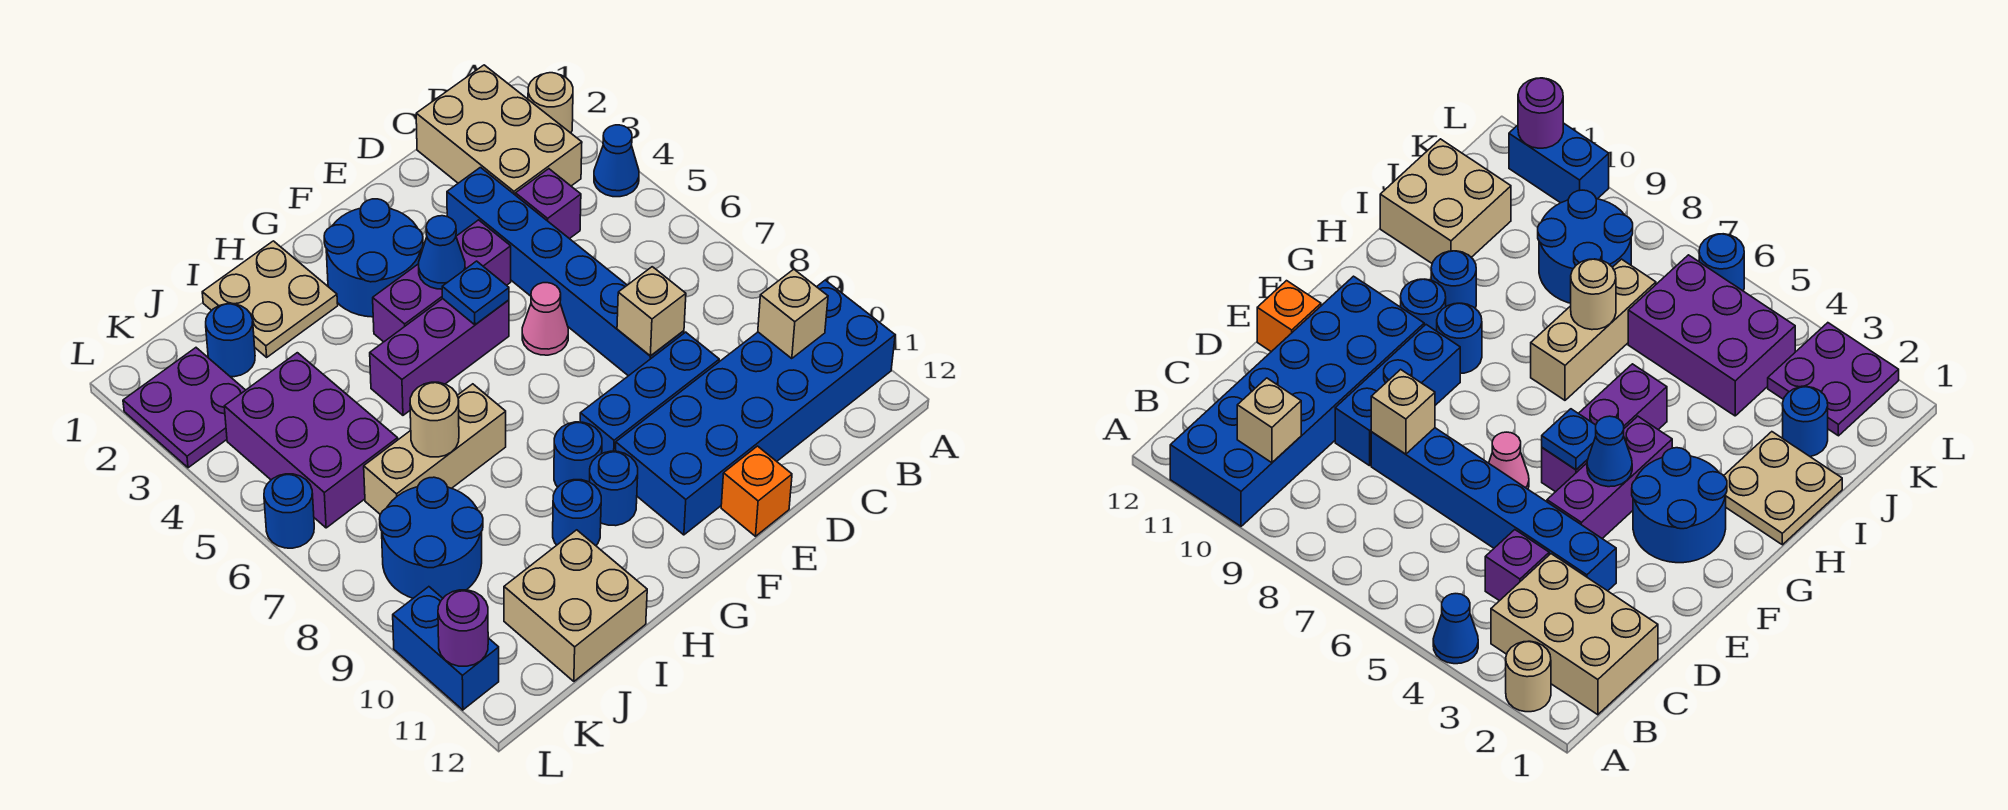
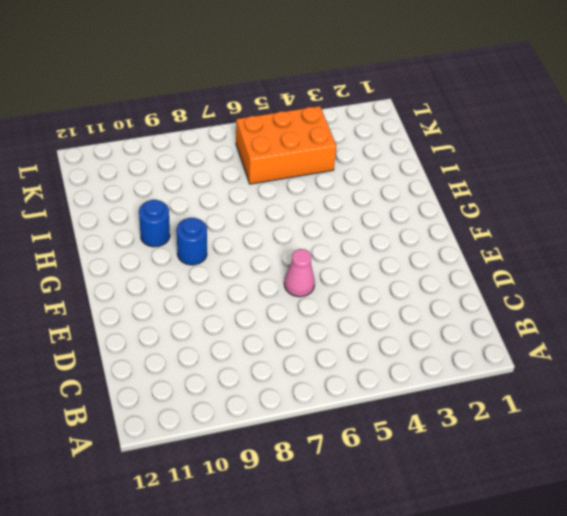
orange 2x3 brick [236,106,336,184] -> purple 2x3 brick [224,353,398,528]
none -> tan 1x1 round brick [528,73,573,133]
none -> blue 1x1 cone [594,125,639,197]
none -> blue 2x6 brick [616,280,895,535]
none -> tan 2x3 brick [416,65,582,195]

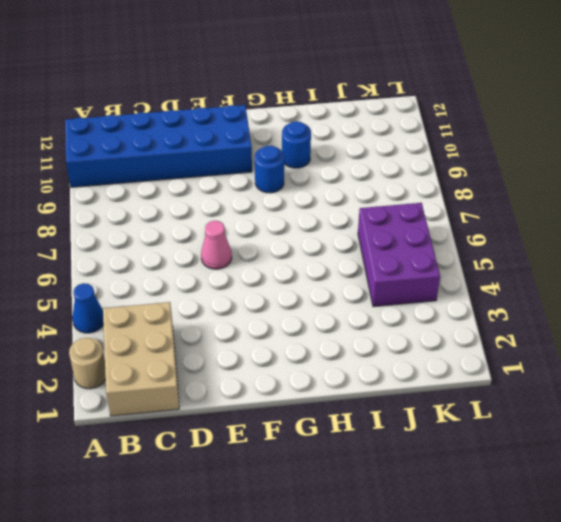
none -> purple 1x1 brick [516,169,581,239]
none -> blue 1x6 brick [447,167,684,376]
none -> blue 1x3 brick [580,332,719,453]
none -> purple 1x3 brick [373,220,511,342]

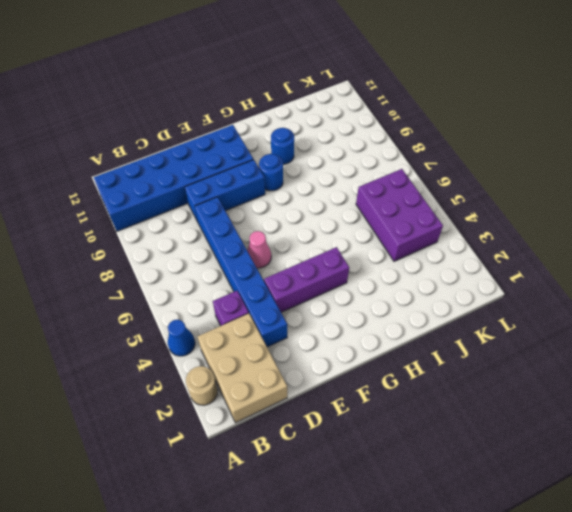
none -> orange 1x1 brick [721,446,792,536]
none -> blue 2x2 round brick [324,199,423,317]
none -> purple 1x3 brick [370,299,509,415]
none -> blue 1x1 round brick [589,451,638,526]

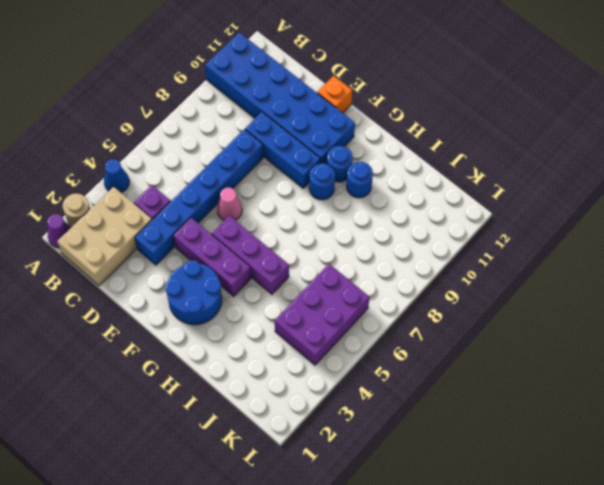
purple 1x1 cone [47,214,71,248] -> none
none -> tan 2x2 plate [202,241,338,357]
none -> tan 1x3 brick [364,384,506,514]
none -> tan 2x2 brick [504,530,647,681]
none -> blue 1x1 round brick [206,304,255,377]

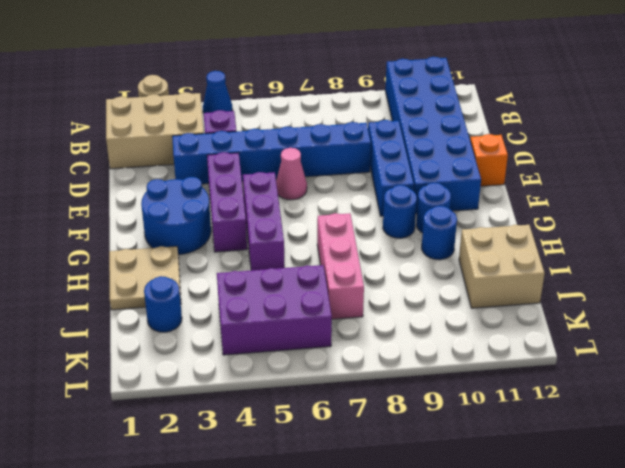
pink 1x3 brick [317,213,364,319] -> tan 1x3 brick [364,384,506,514]
none -> blue 2x2 round brick [380,477,483,598]
none -> purple 2x2 plate [123,348,245,468]
none -> blue 1x1 round brick [264,474,314,548]
none -> blue 1x2 brick [393,587,499,710]

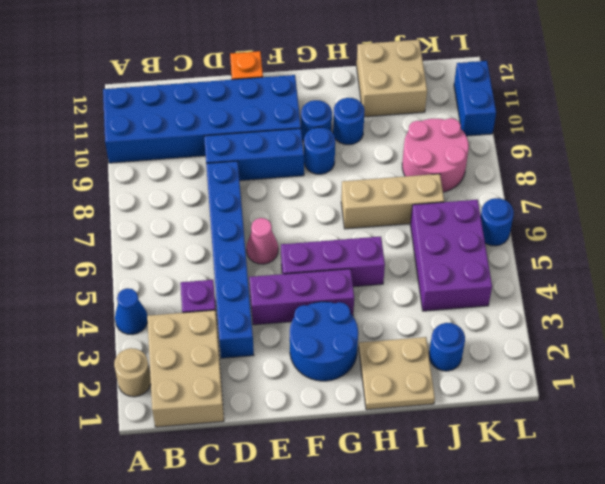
pink 2x2 round brick [402,118,469,192] -> blue 2x2 round brick [380,477,483,598]
none -> purple 2x2 plate [123,348,245,468]
none -> tan 1x1 brick [758,269,828,359]
none -> tan 1x1 brick [617,267,686,356]
none -> blue 1x1 cone [419,216,465,289]

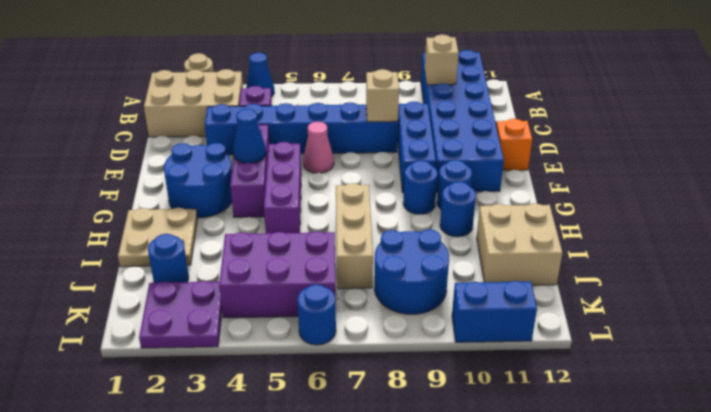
none -> blue 1x1 plate [442,261,509,325]
none -> tan 1x1 round brick [410,382,459,457]
none -> purple 1x1 round brick [438,590,488,666]

